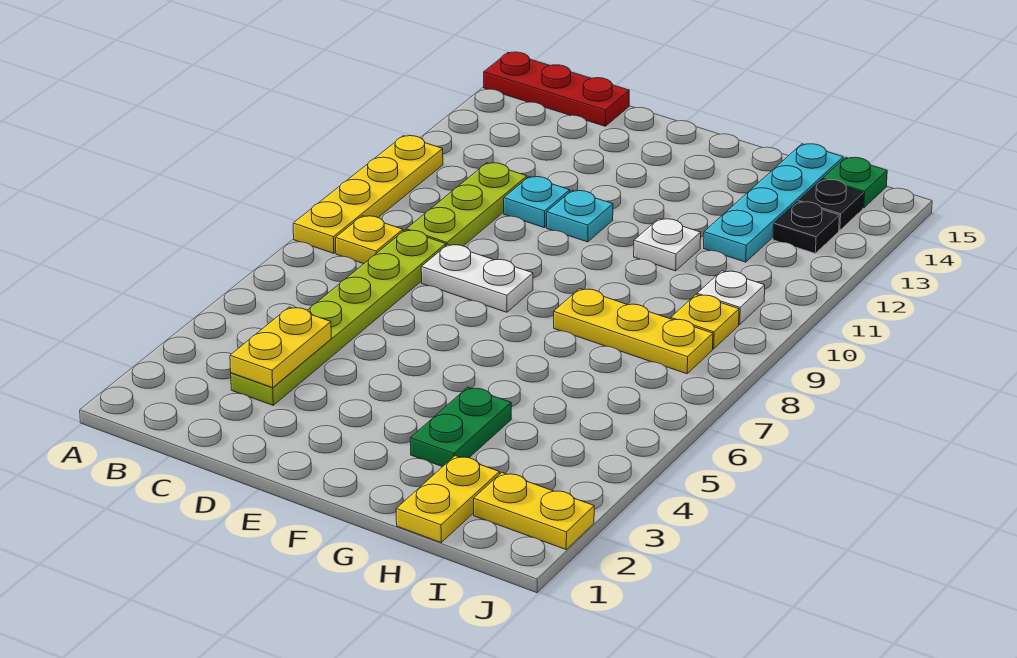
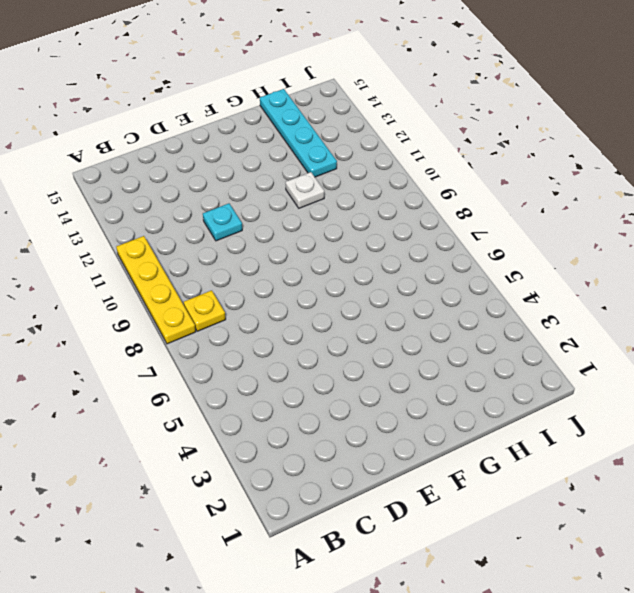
none -> red 1x3 plate [484,52,629,126]
none -> lime 1x6 plate [231,230,446,405]
none -> lime 1x3 plate [406,163,527,246]

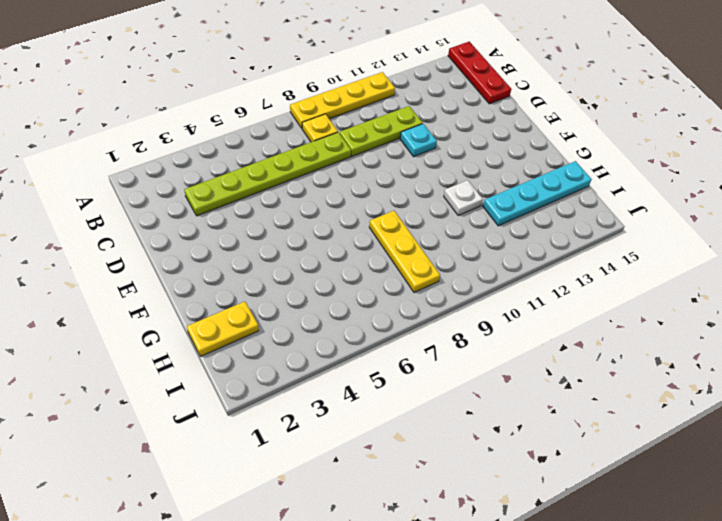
none -> white 1x2 plate [421,245,533,312]
none -> cyan 1x1 plate [547,191,613,242]
none -> green 1x2 plate [410,387,511,467]

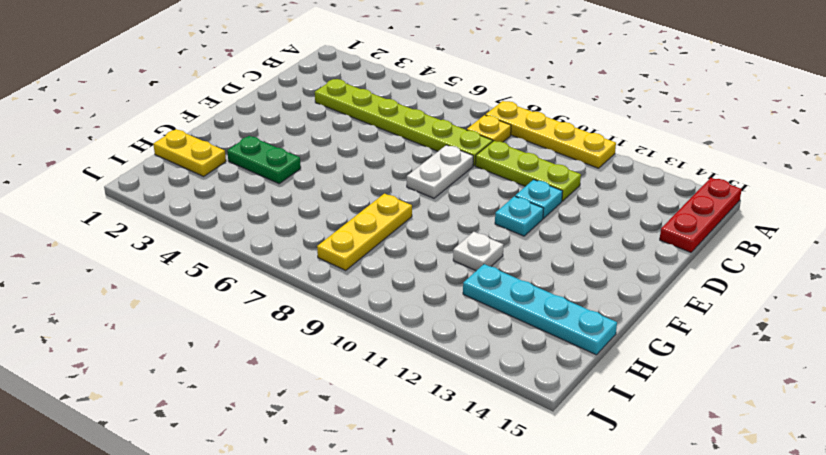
none -> yellow 1x2 plate [474,473,594,549]
none -> yellow 1x1 plate [671,295,739,349]
none -> white 1x1 plate [697,271,765,324]

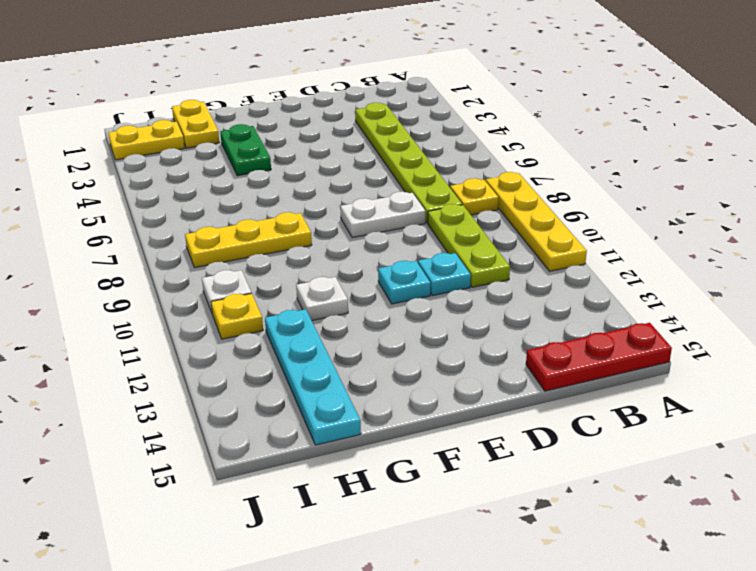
yellow 1x1 plate [211,293,263,339] -> yellow 1x1 plate moved to [671,295,739,349]
none -> black 1x1 plate [773,202,839,253]
none -> black 1x1 plate [798,179,864,231]
none -> green 1x1 plate [823,157,887,208]

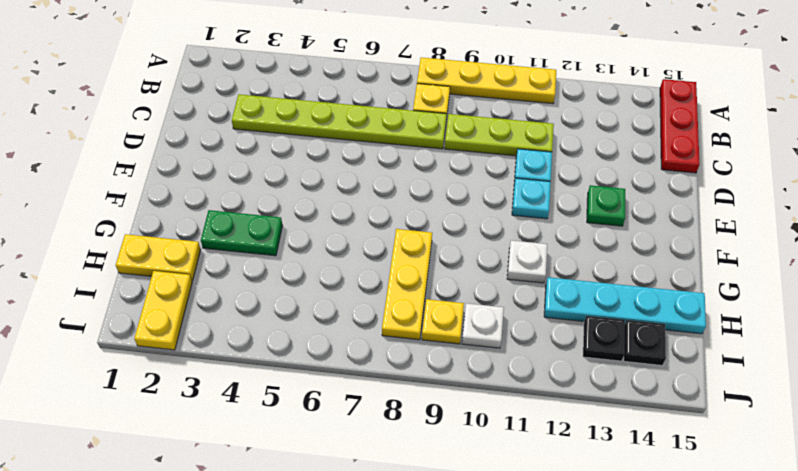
green 1x1 plate [587,185,625,226] -> green 1x1 plate moved to [823,157,887,208]
none -> white 1x2 plate [421,245,533,312]
none -> yellow 1x2 plate [230,307,331,388]

